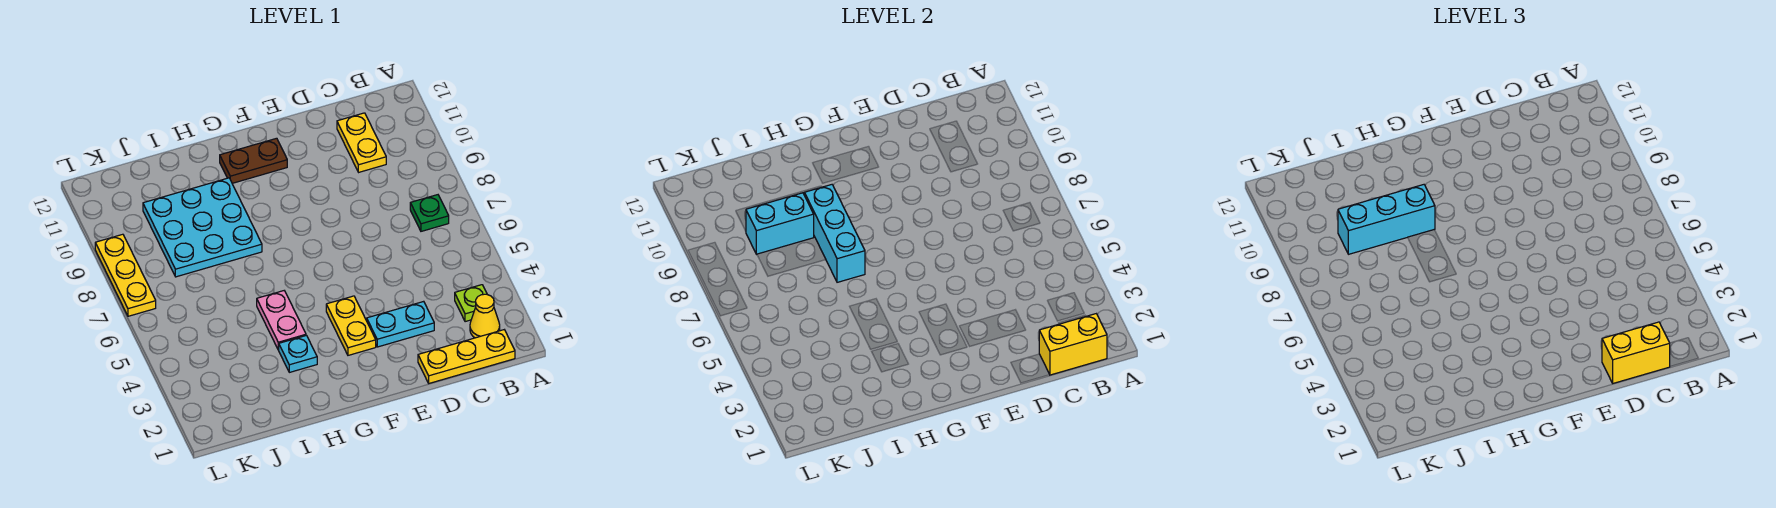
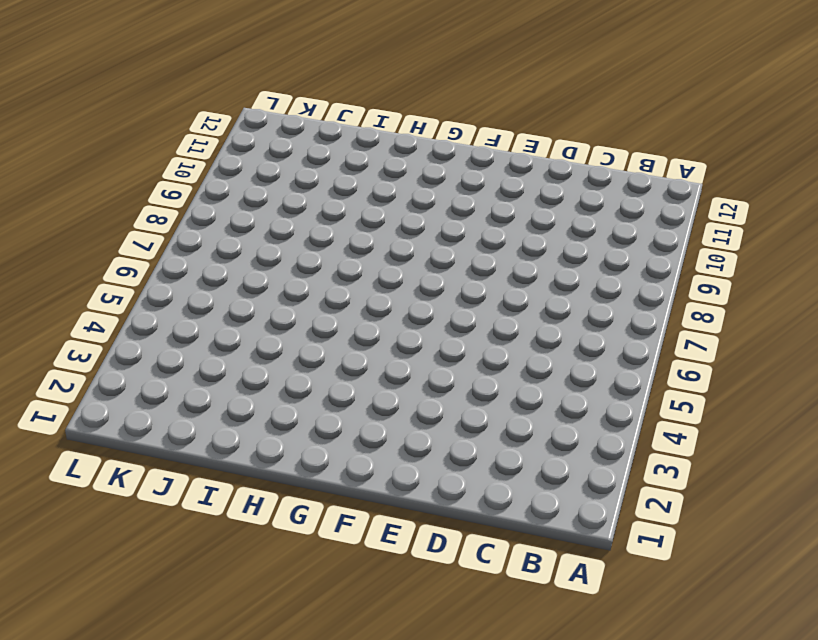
none -> yellow 1x3 plate [418,330,515,383]
none -> yellow 1x1 cone [470,294,500,338]
none -> lime 1x1 plate [455,285,487,322]

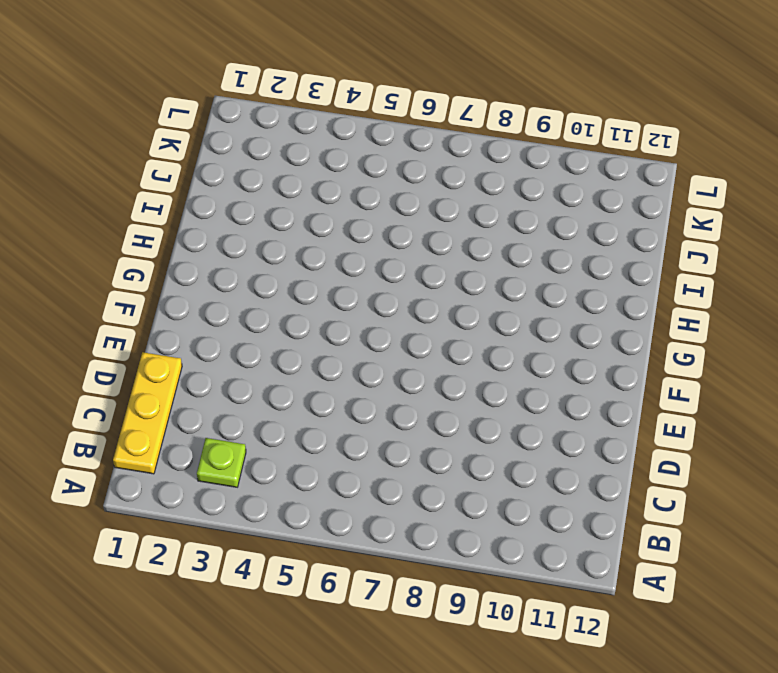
none -> yellow 1x1 cone [470,294,500,338]
none -> green 1x1 plate [410,195,449,231]
none -> yellow 1x2 plate [337,113,386,172]

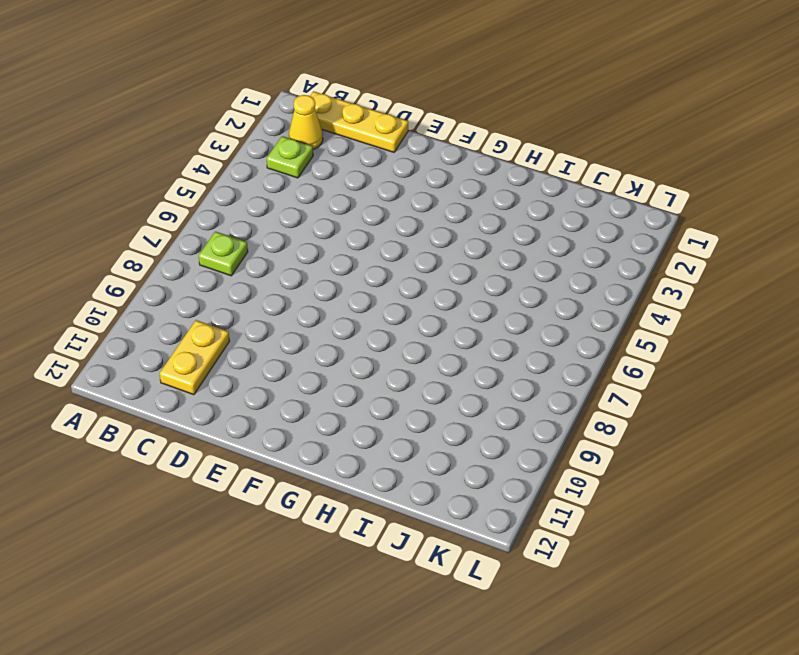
lime 1x1 plate [199,231,248,276] -> green 1x1 plate [410,195,449,231]
none -> cyan 1x2 plate [367,301,434,347]
none -> yellow 1x2 plate [326,296,376,355]
none -> brown 1x2 plate [220,138,287,183]

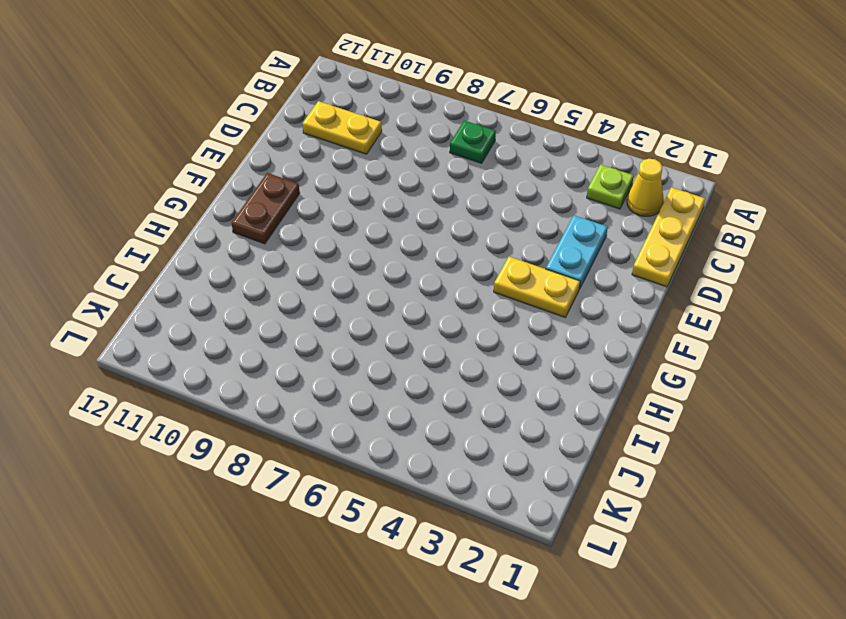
none -> cyan 1x1 plate [279,335,317,372]
none -> pink 1x2 plate [257,291,306,350]
none -> cyan 3x3 plate [143,178,262,277]

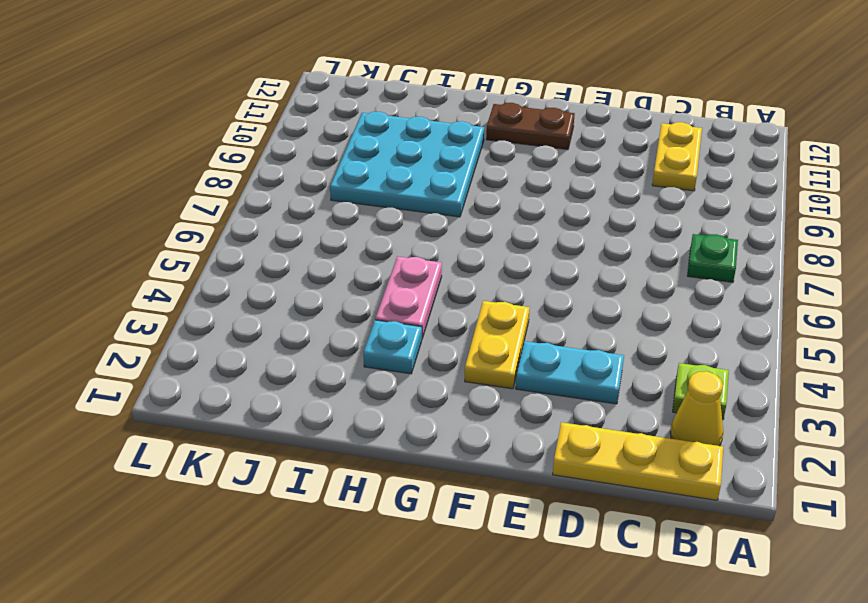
none -> yellow 1x3 plate [95,234,156,316]
none -> yellow 1x2 brick [1039,314,1107,375]
none -> cyan 1x3 brick [804,185,865,282]

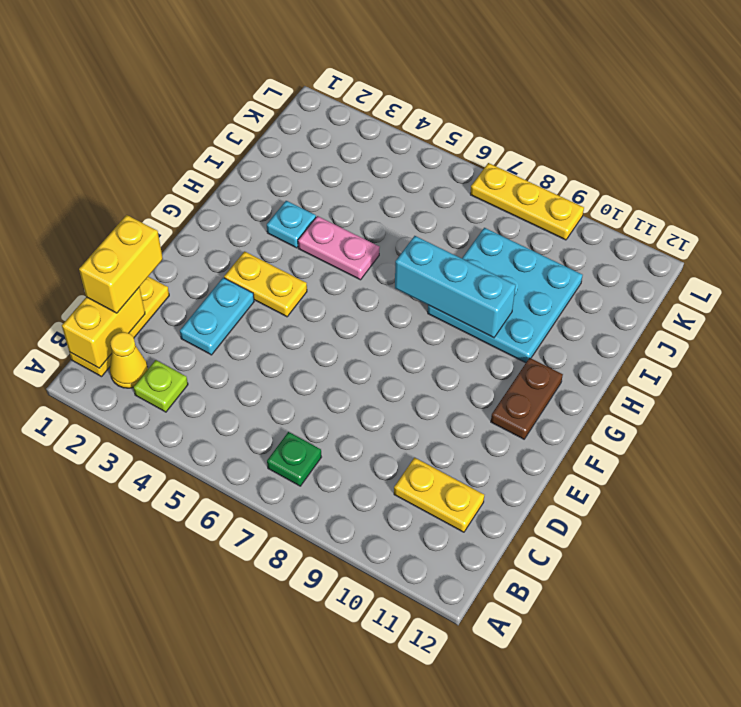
none -> cyan 1x2 brick [746,193,814,254]
none -> cyan 1x3 brick [1338,185,1435,254]

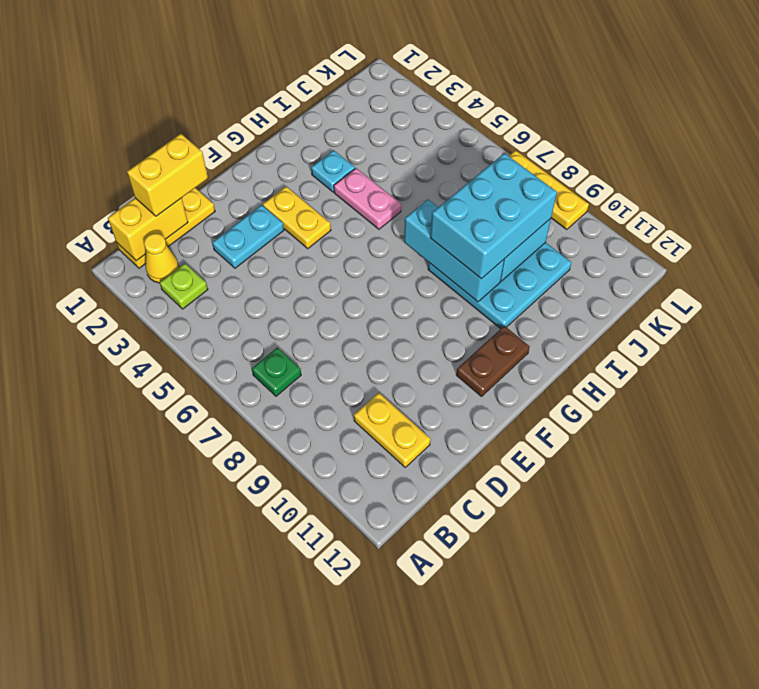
cyan 2x3 brick [430,153,557,279] -> cyan 1x3 brick [1338,185,1435,254]

